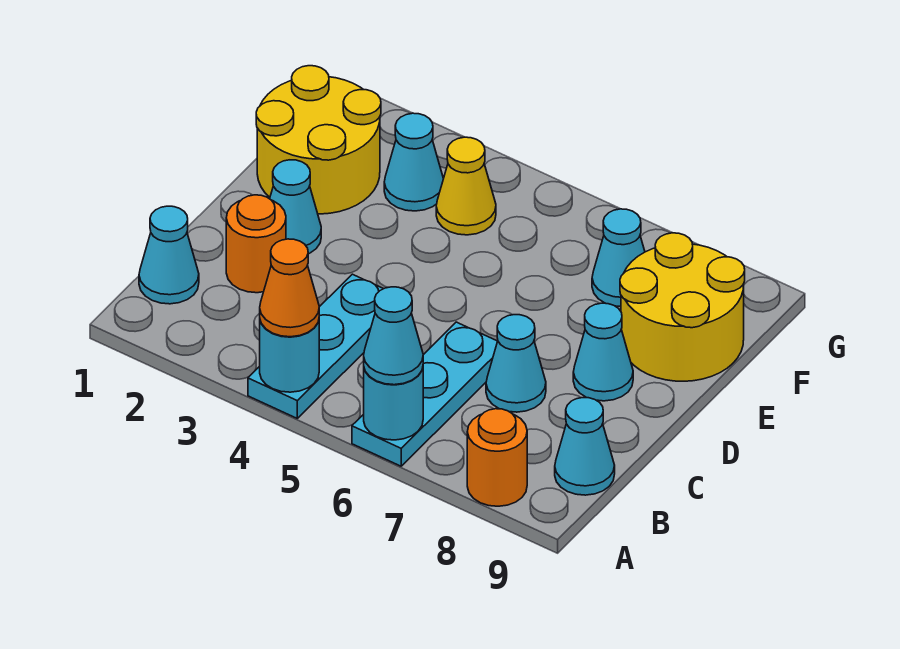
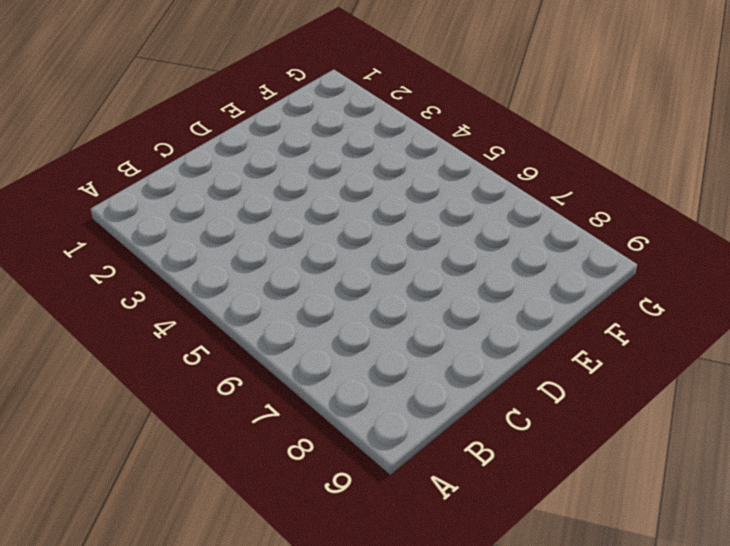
none -> cyan 1x3 plate [248,274,383,418]
none -> cyan 1x3 plate [352,322,498,466]
none -> orange 1x1 round brick [467,409,527,506]

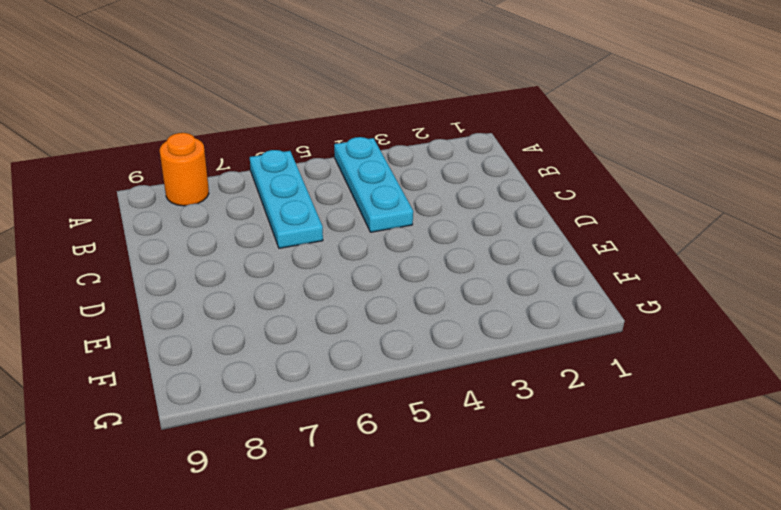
none -> cyan 1x1 cone [139,206,199,304]
none -> cyan 1x1 cone [555,398,615,495]
none -> orange 1x1 round brick [226,195,286,293]

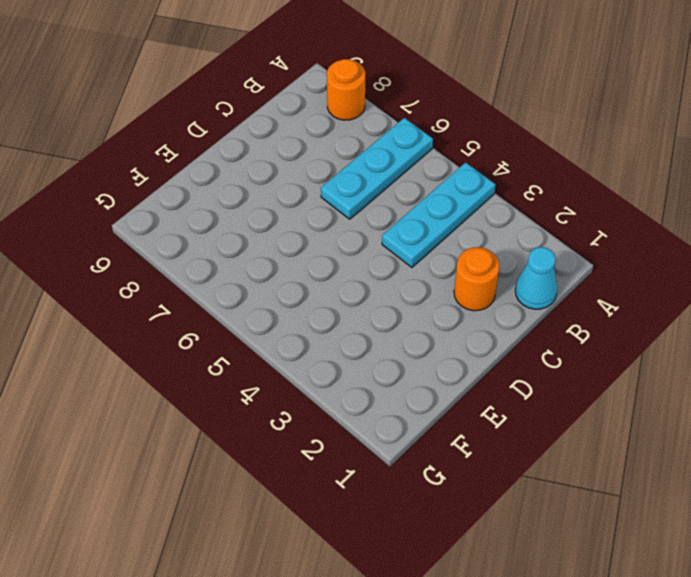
none -> cyan 1x1 cone [555,398,615,495]
none -> cyan 1x1 cone [486,315,546,412]
none -> cyan 1x1 cone [270,160,321,254]

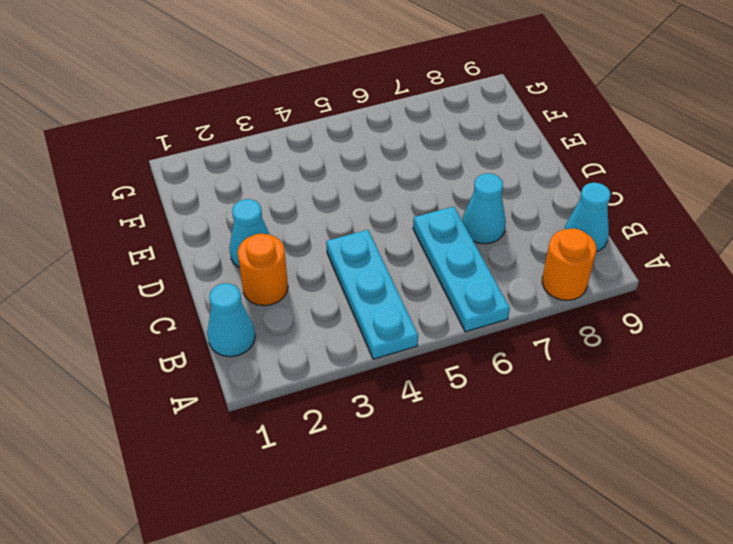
none -> cyan 1x1 cone [573,303,633,401]
none -> yellow 2x2 round brick [256,66,381,214]
none -> yellow 2x2 round brick [620,233,745,381]

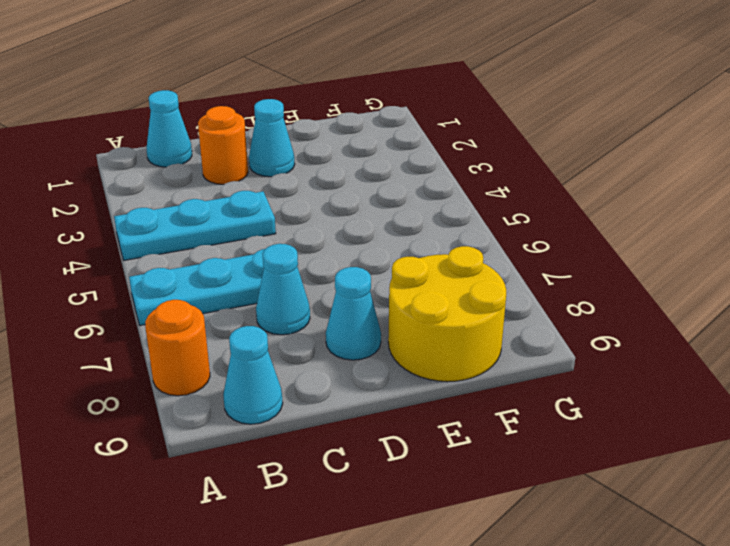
none -> yellow 2x2 round brick [256,66,381,214]
none -> cyan 1x1 cone [384,113,444,211]
none -> yellow 1x1 cone [436,137,496,235]

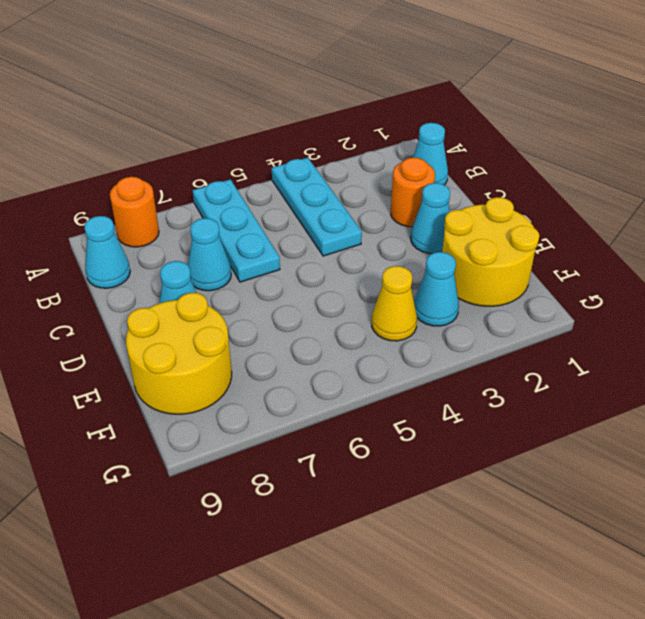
none -> cyan 1x1 cone [592,209,645,307]
none -> cyan 1x1 round brick [260,321,319,392]
none -> cyan 1x1 round brick [364,368,423,440]

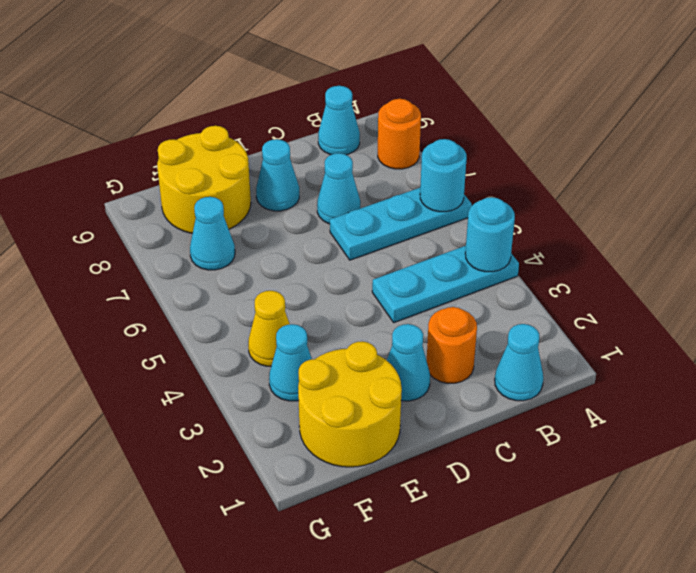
none -> orange 1x1 cone [260,239,319,337]
none -> cyan 1x1 cone [364,287,423,385]

